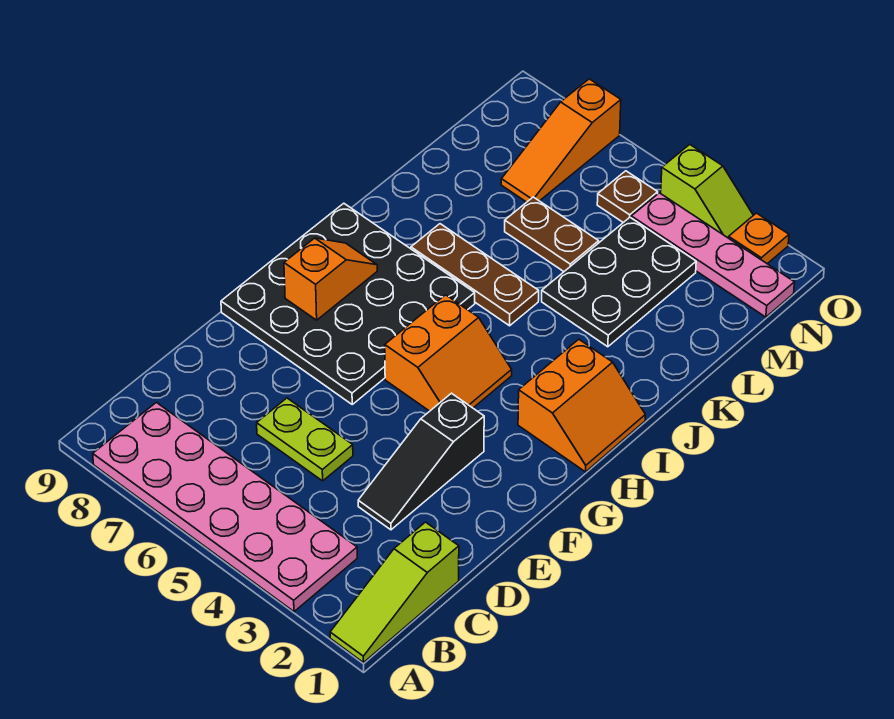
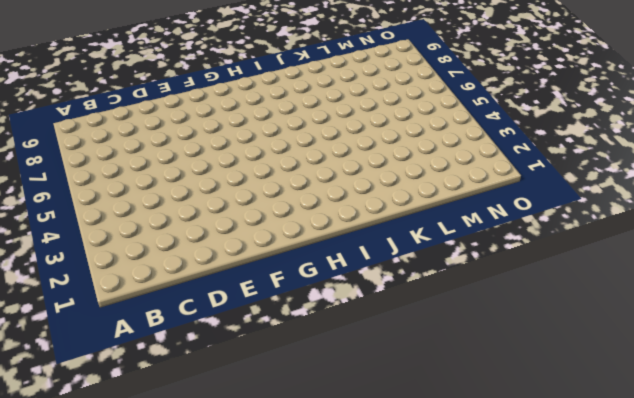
none -> lime 1x3 slope [330,522,459,662]
none -> pink 2x6 plate [93,402,357,612]
none -> black 1x3 slope [358,393,484,530]

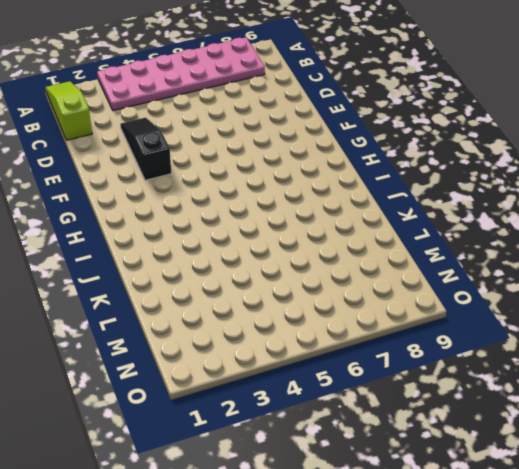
none -> lime 1x2 plate [257,398,353,481]
none -> black 4x4 plate [221,203,475,404]
none -> orange 2x2 slope [385,295,512,411]

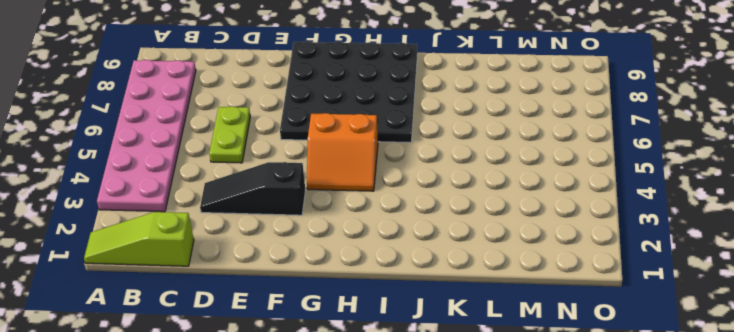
none -> orange 2x2 slope [518,339,645,472]
none -> brown 1x3 plate [411,224,539,326]
none -> black 2x3 plate [542,218,696,347]

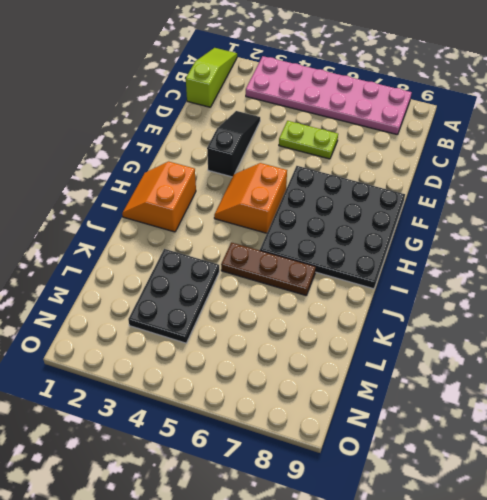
none -> brown 1x2 plate [505,197,599,272]
none -> orange 1x3 slope [501,79,621,202]
none -> pink 1x4 plate [631,193,795,317]

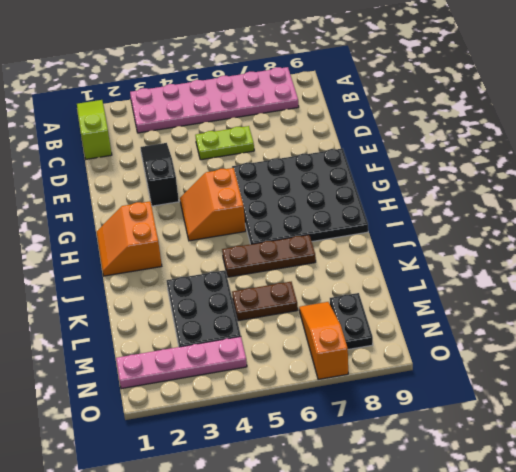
black 1x2 plate [330,293,373,349] -> none
none -> brown 1x1 plate [597,171,658,223]
none -> orange 1x1 plate [729,213,789,264]
none -> lime 1x2 slope [661,144,753,238]

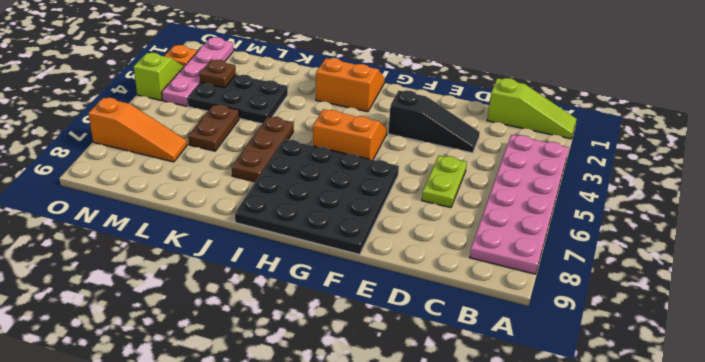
brown 1x1 plate [200,60,236,88] -> brown 1x1 plate moved to [597,171,658,223]
none -> orange 1x2 slope [284,238,377,320]

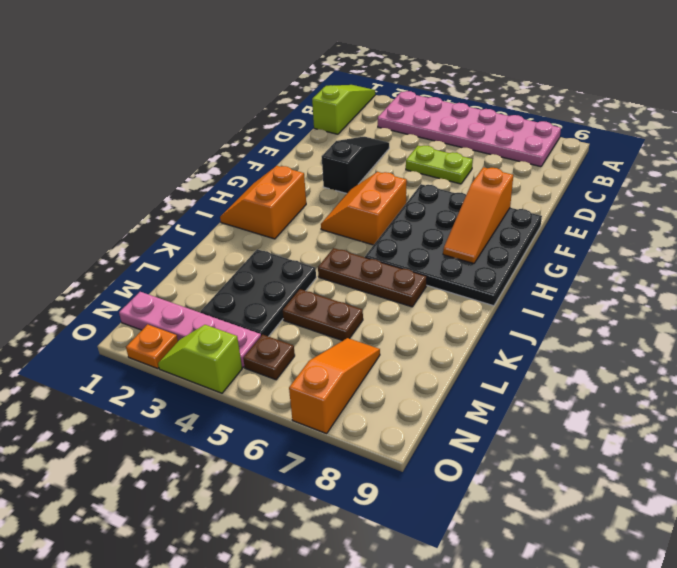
orange 1x3 slope [443,167,513,264] -> orange 1x2 slope [284,238,377,320]

